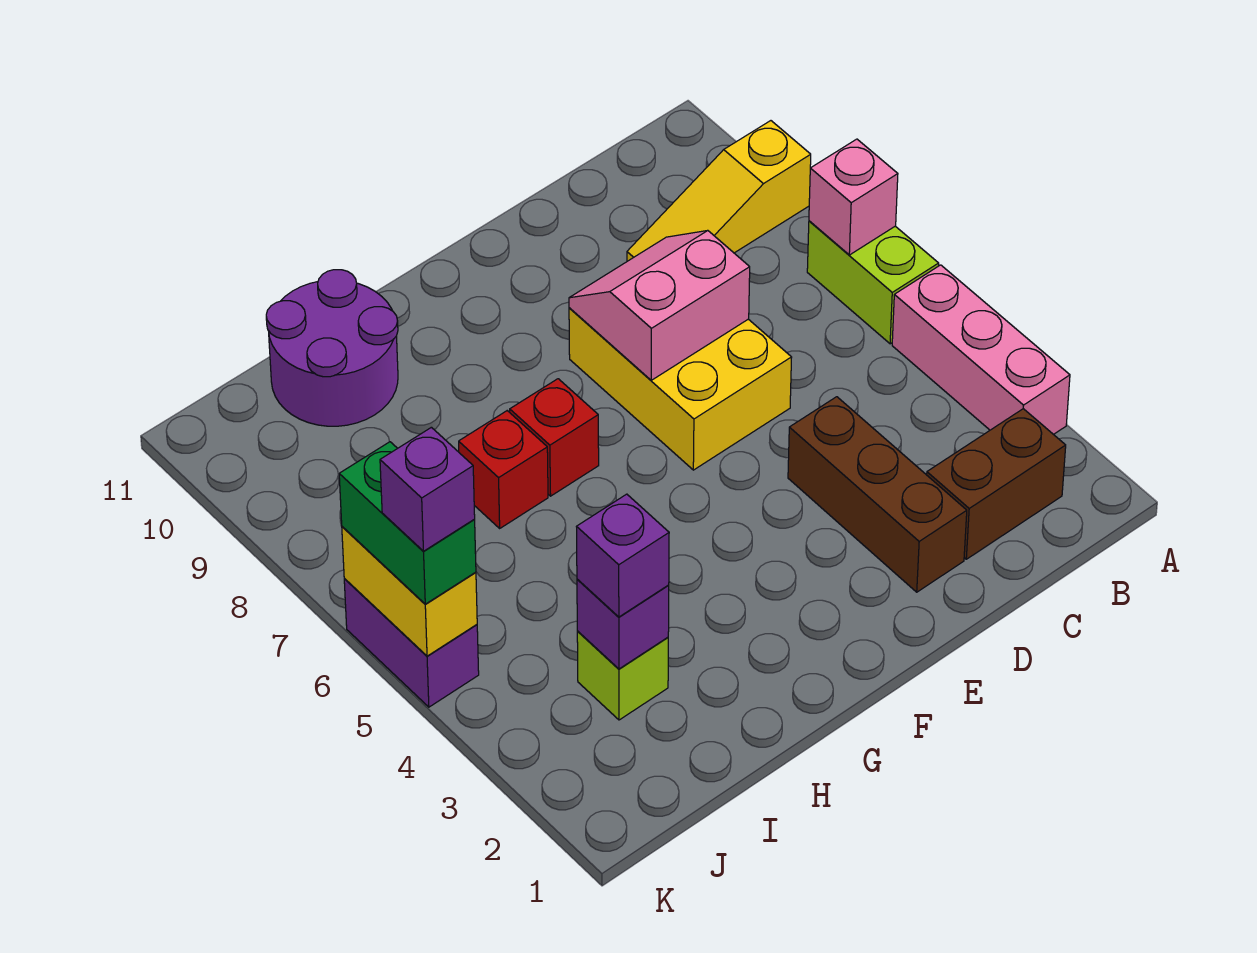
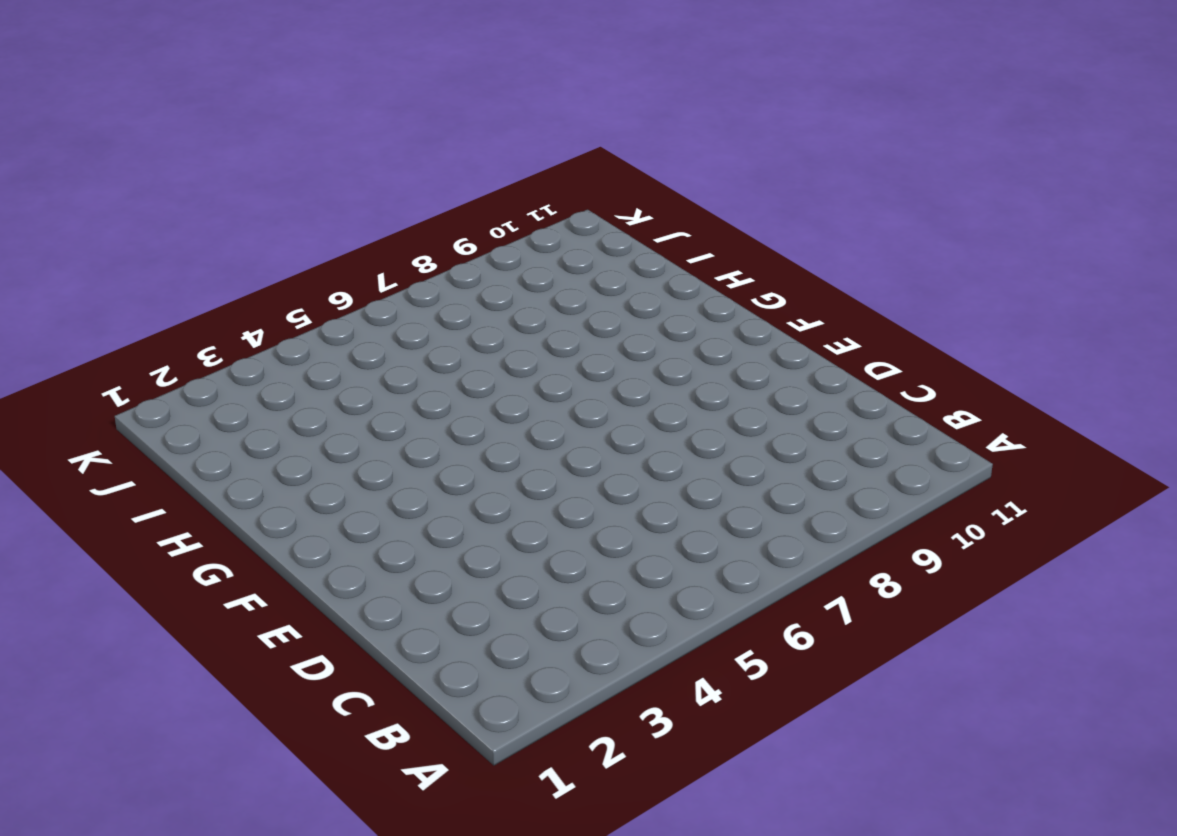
none -> pink 1x3 brick [892,265,1070,435]
none -> lime 1x2 brick [807,221,939,344]
none -> yellow 1x3 slope [627,121,811,261]

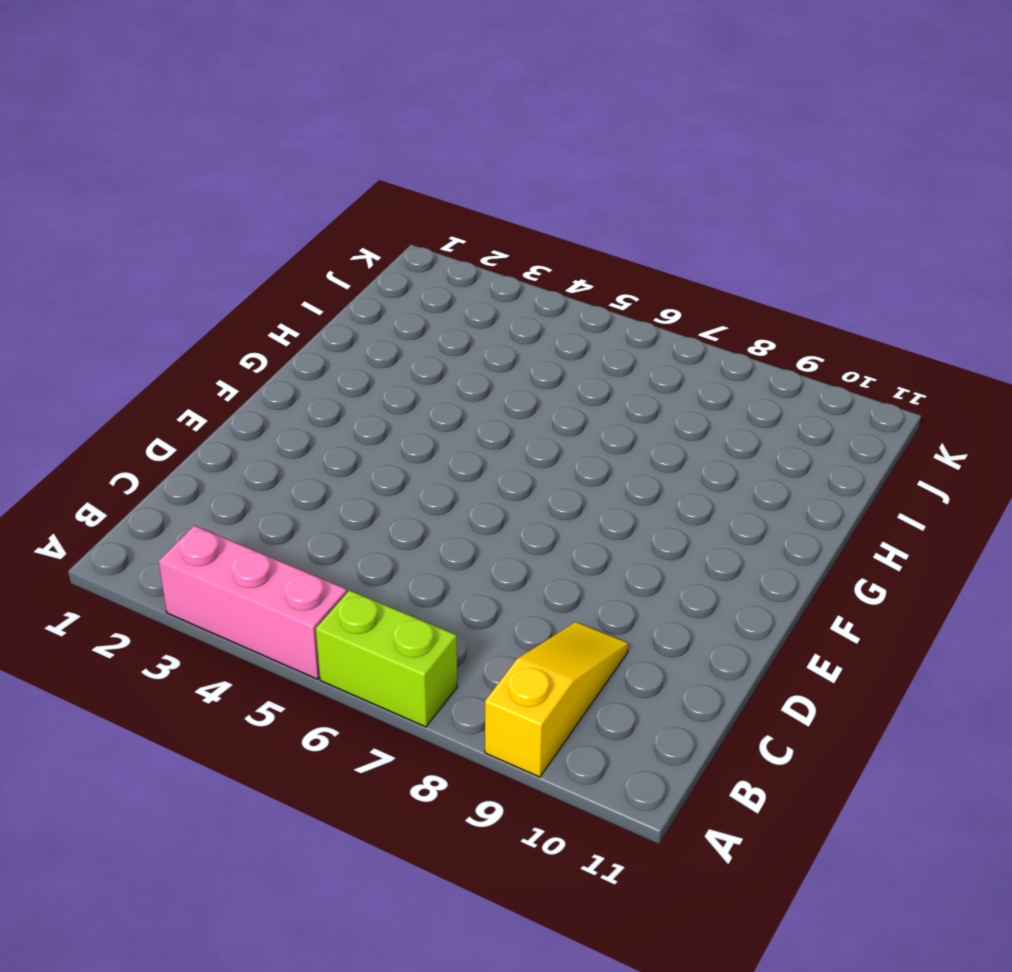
none -> brown 1x2 brick [927,409,1066,559]
none -> brown 1x3 brick [788,397,967,592]
none -> yellow 2x3 brick [569,308,792,470]

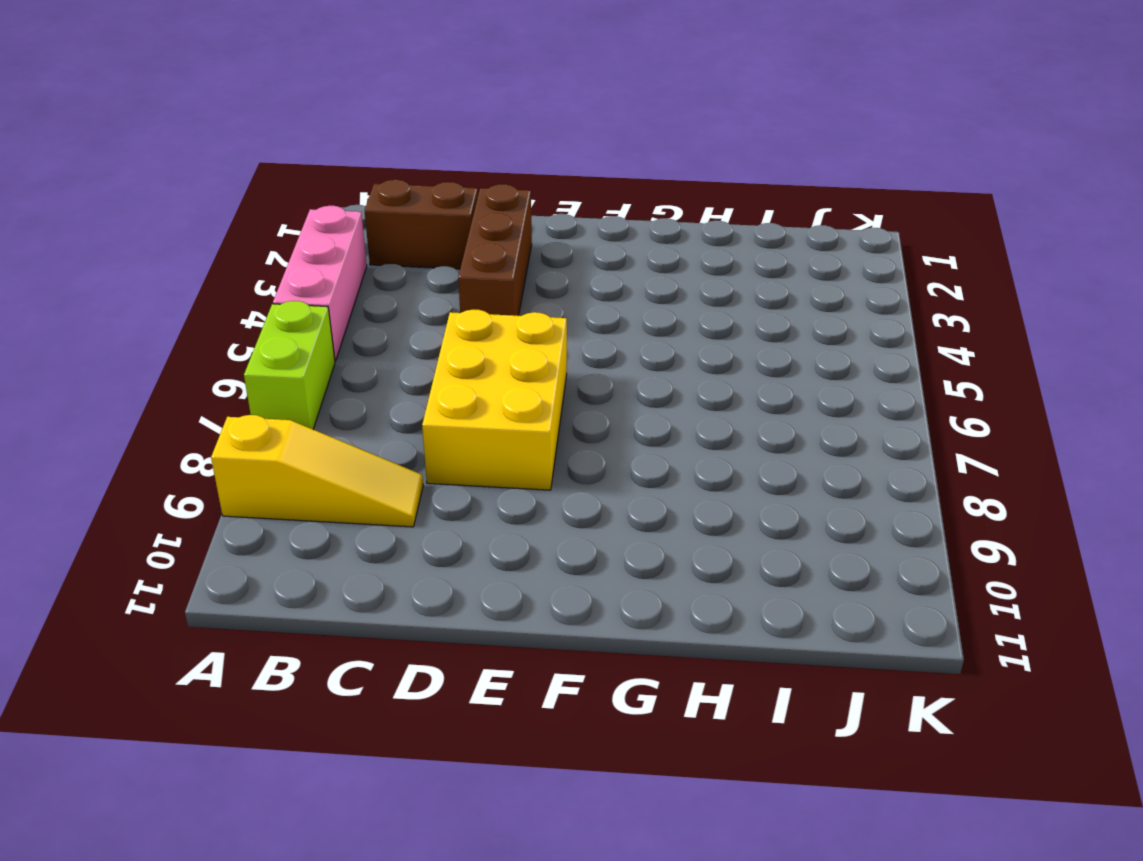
none -> red 1x1 brick [510,379,599,496]
none -> red 1x1 brick [459,411,548,528]
none -> purple 2x2 round brick [266,270,398,426]

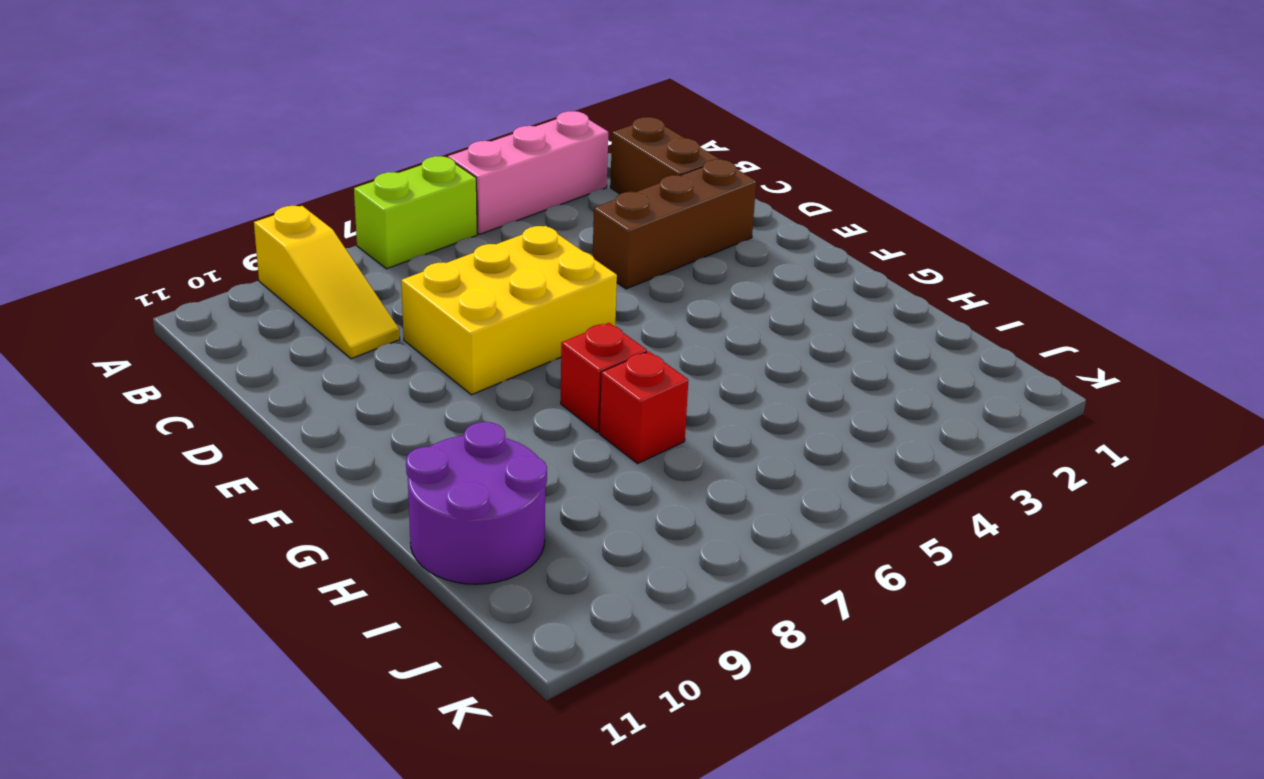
none -> lime 1x1 brick [577,632,668,720]
none -> purple 1x2 brick [344,578,479,707]
none -> pink 1x1 brick [809,139,898,255]

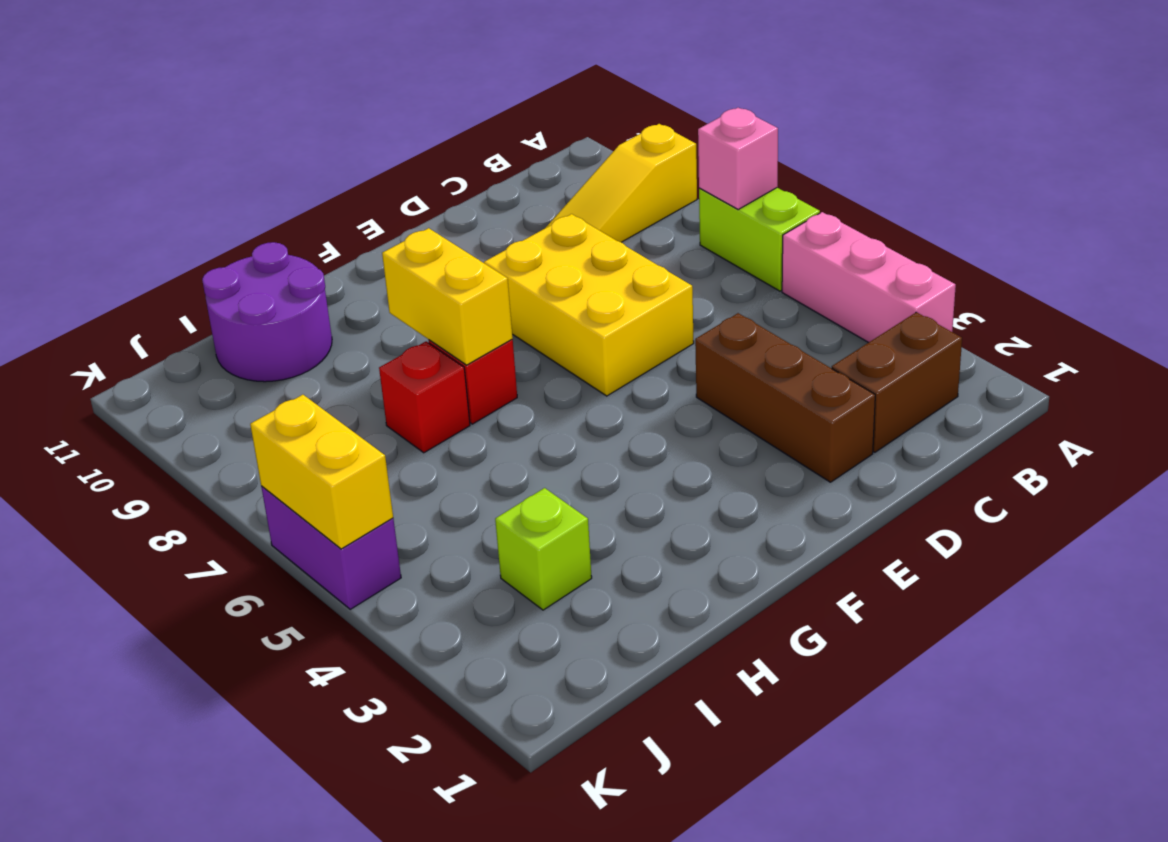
yellow 1x2 brick [382,228,513,365] -> none
none -> pink 2x2 slope [569,231,750,380]
none -> purple 1x1 brick [577,579,669,669]
none -> purple 1x1 brick [577,494,669,617]

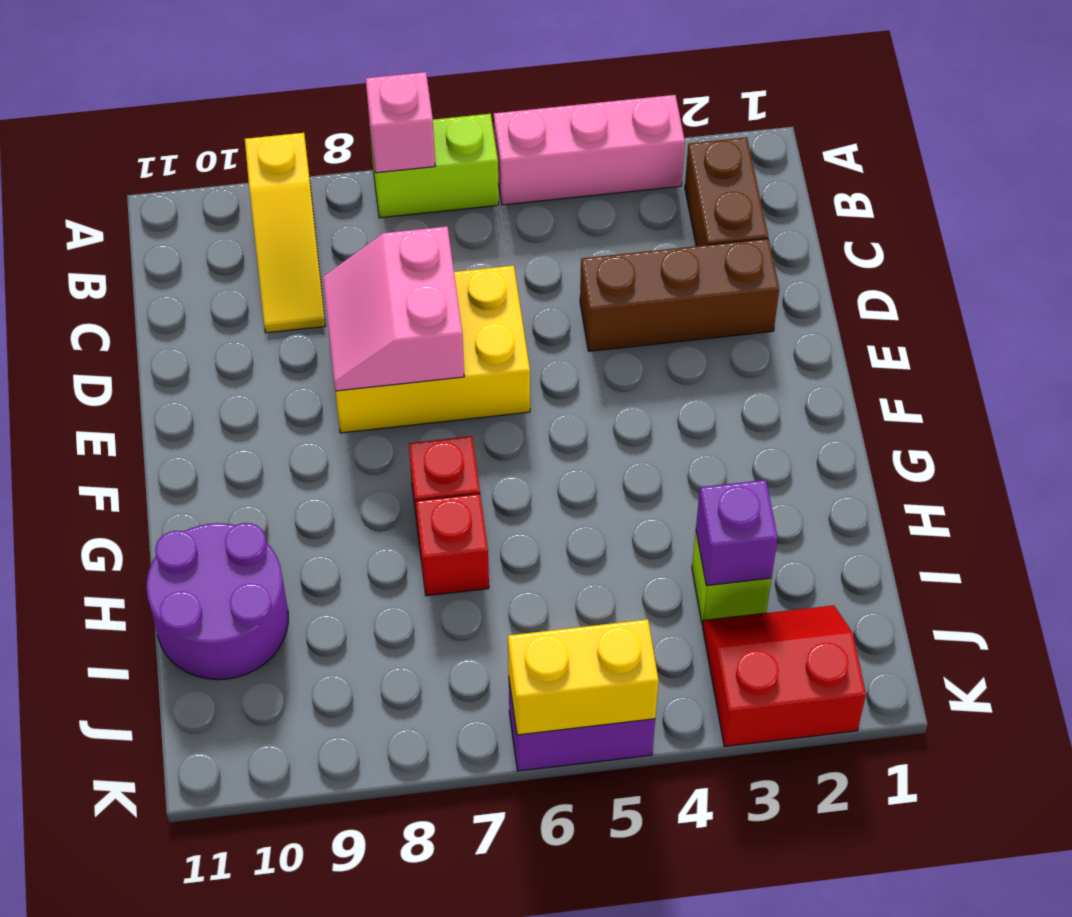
red 2x2 slope [703,605,866,747] -> none
none -> purple 1x1 brick [577,494,669,617]
none -> green 1x2 brick [339,442,476,604]
none -> purple 1x1 brick [380,427,475,551]

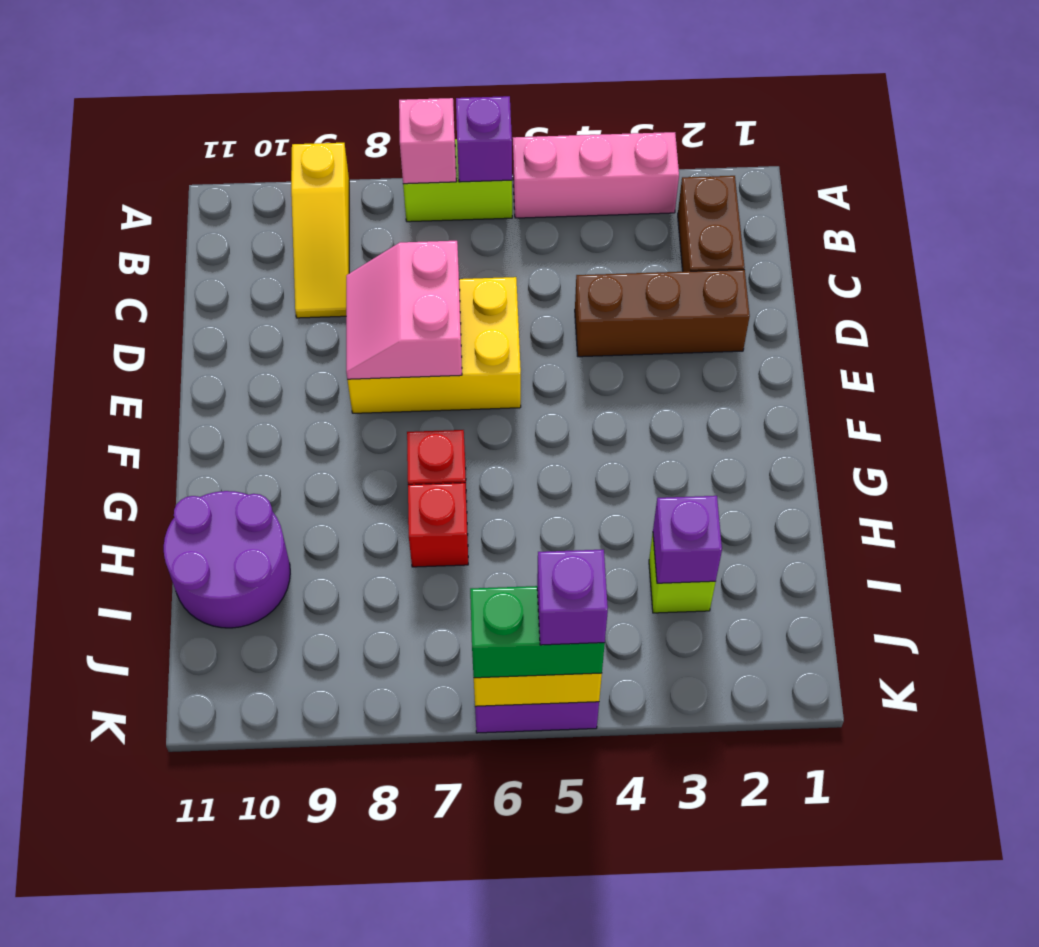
purple 1x1 brick [456,96,512,182] -> purple 1x1 brick moved to [577,494,669,617]

